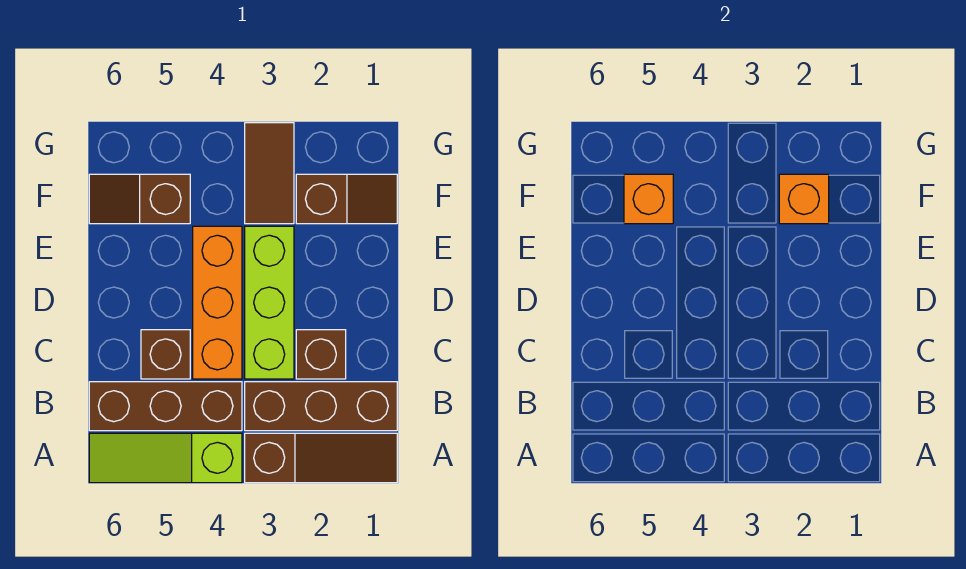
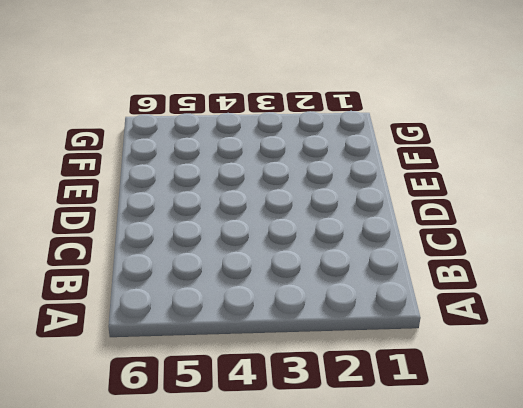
none -> brown 1x3 slope [245,433,397,483]
none -> lime 1x3 slope [89,433,242,483]
none -> brown 1x3 brick [245,382,397,431]

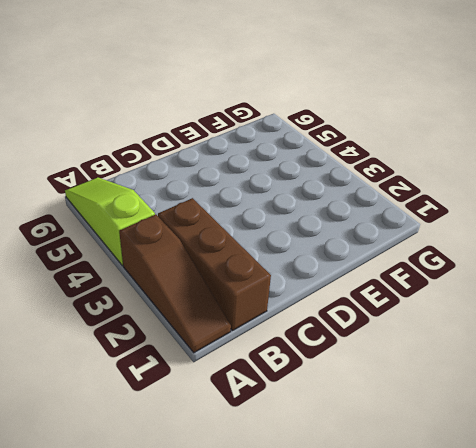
none -> brown 1x3 brick [89,382,242,431]
none -> brown 1x1 brick [296,330,346,379]
none -> lime 1x3 brick [245,226,294,379]

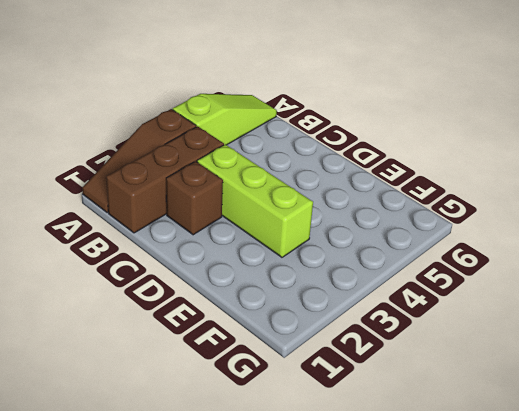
none -> brown 1x3 brick [89,382,242,431]
none -> orange 1x3 brick [193,226,242,379]
none -> brown 1x1 brick [141,330,190,379]

